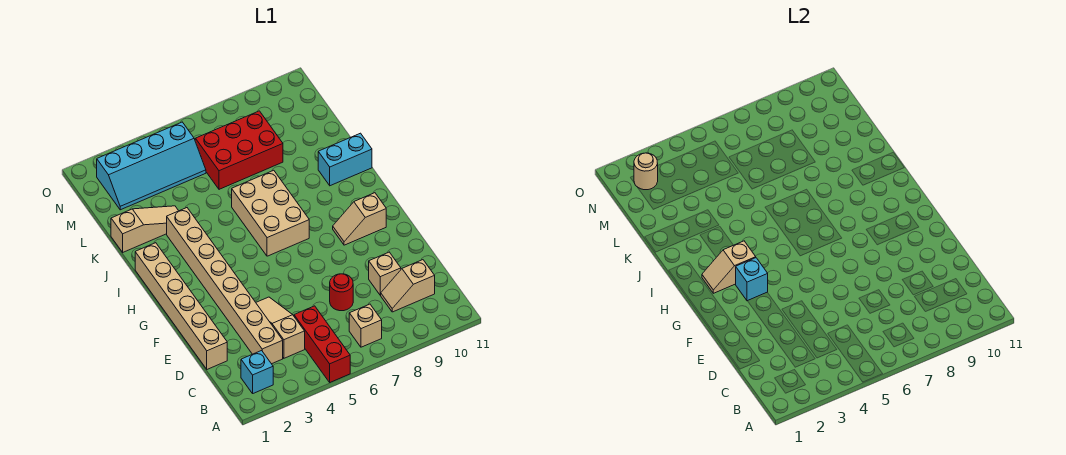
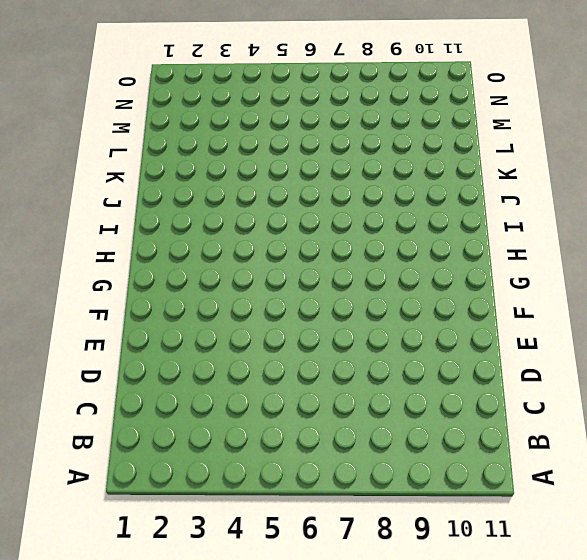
none -> red 1x3 brick [294,306,350,382]
none -> cyan 1x1 brick [241,351,273,393]
none -> tan 1x1 brick [349,304,382,347]

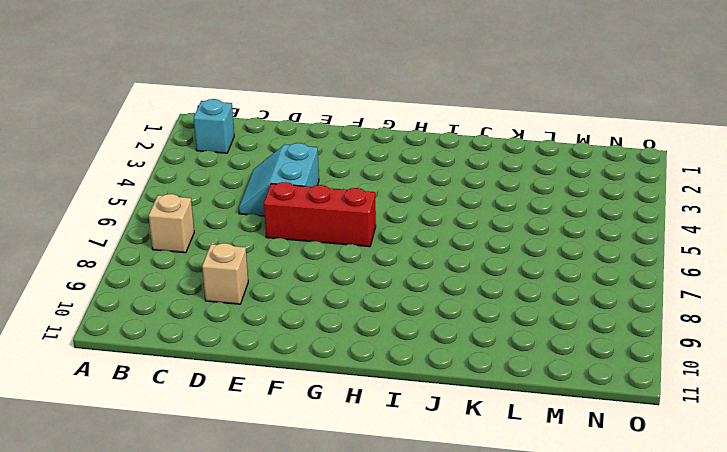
cyan 2x2 slope [239,143,319,216] -> tan 1x3 slope [256,297,305,358]
red 1x3 brick [264,182,376,247] -> red 1x3 brick moved to [294,306,350,382]
none -> tan 1x8 brick [167,208,283,364]
none -> tan 1x2 slope [381,260,435,312]
none -> tan 1x6 brick [135,243,227,369]

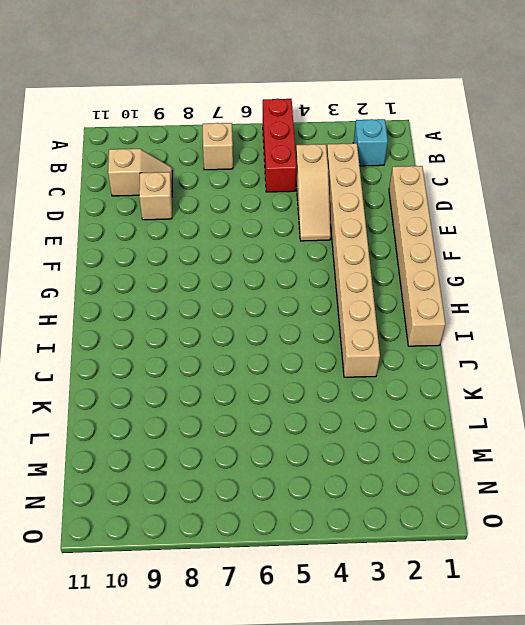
none -> red 1x1 round brick [330,274,353,311]
none -> tan 1x2 slope [333,193,386,245]
none -> tan 2x3 brick [232,170,309,256]

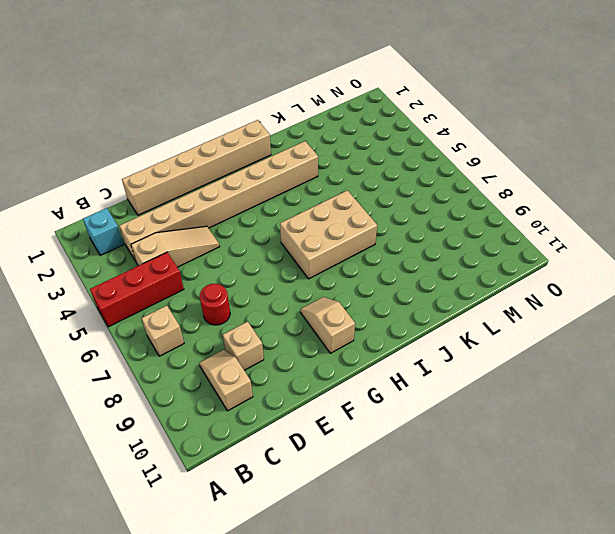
none -> cyan 1x2 brick [318,133,372,186]
none -> tan 1x3 slope [111,206,178,252]
none -> red 2x3 brick [195,111,283,189]

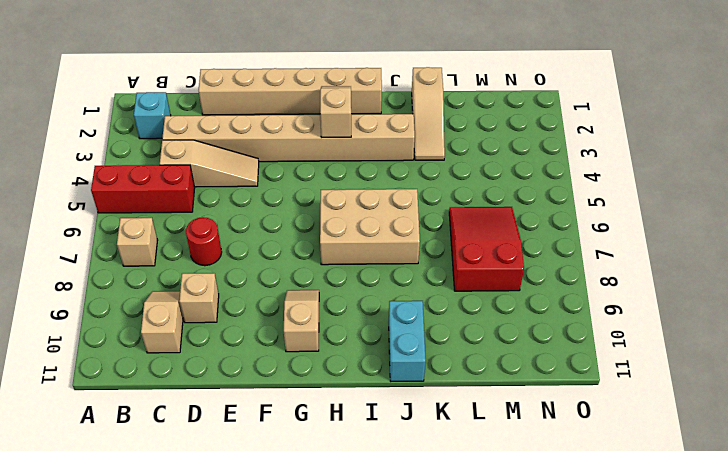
red 2x3 slope [449,207,524,291] -> red 2x3 brick [195,111,283,189]
none -> cyan 2x4 slope [97,122,206,210]
none -> cyan 1x1 brick [736,258,768,301]
none -> tan 1x1 round brick [634,153,658,190]

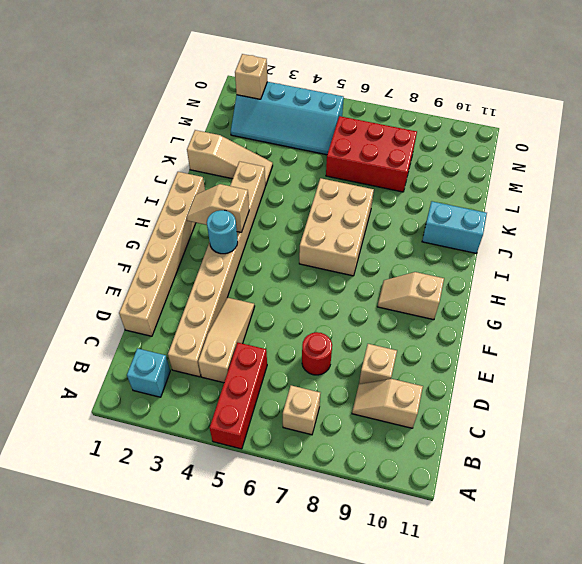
cyan 1x1 round brick [207,210,238,254] -> cyan 1x1 brick [736,258,768,301]
tan 1x1 brick [235,54,267,99] -> tan 1x1 round brick [634,153,658,190]

